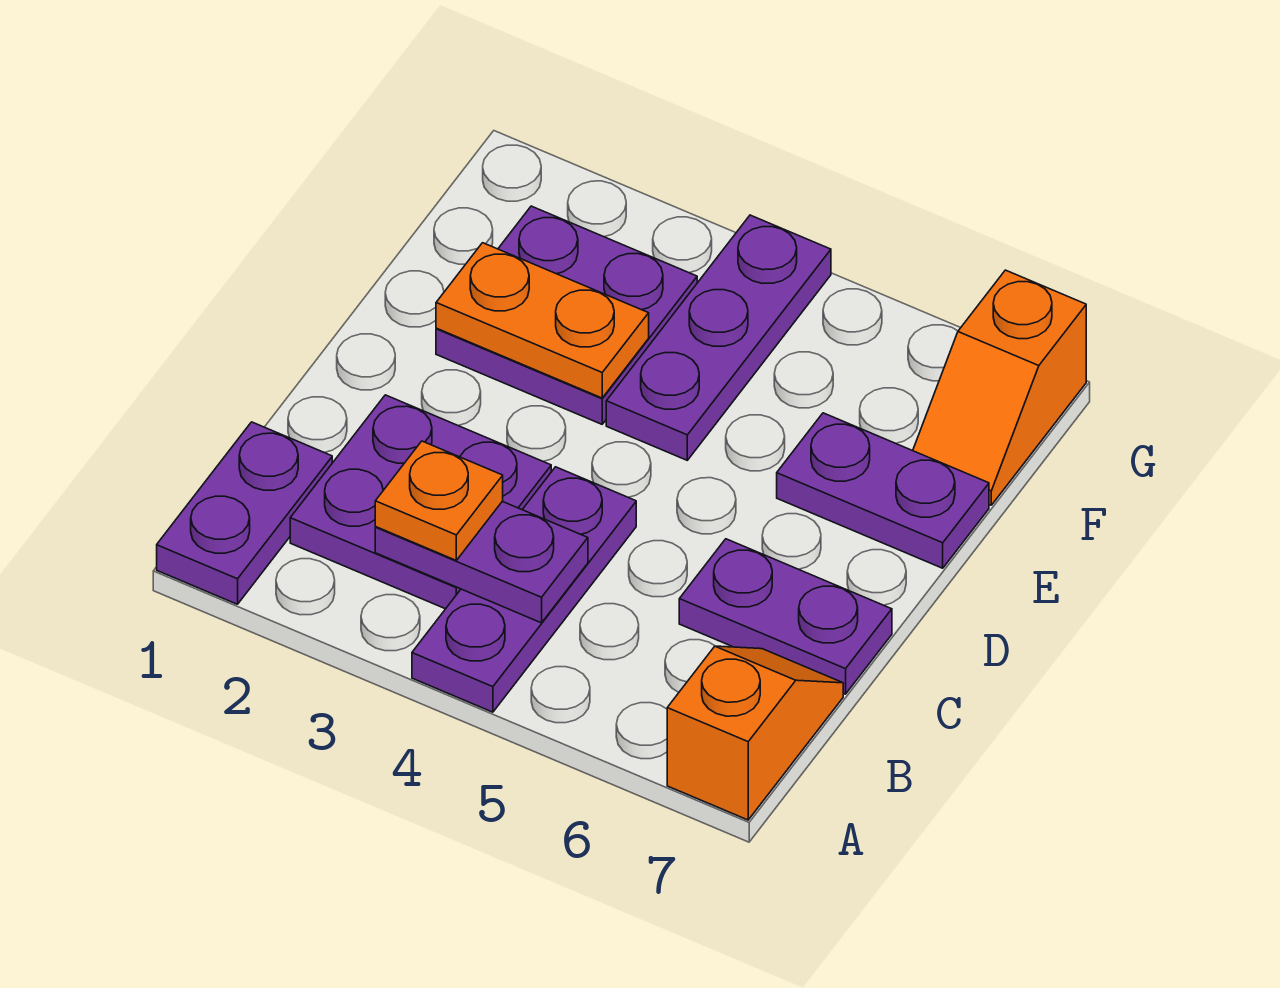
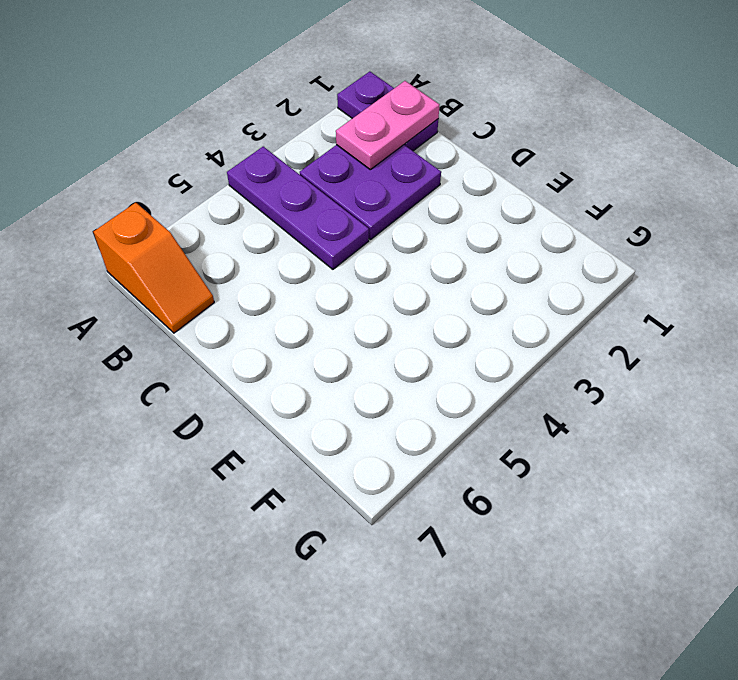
pink 1x2 plate [336,81,439,170] -> none
none -> purple 1x2 plate [679,539,892,694]
none -> purple 2x2 plate [436,206,697,424]
none -> purple 1x3 plate [606,215,831,460]

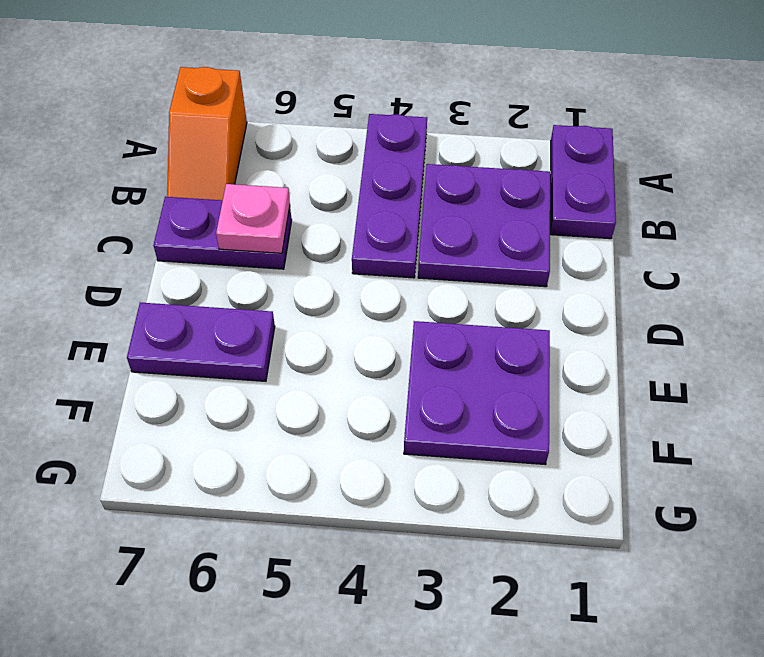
pink 1x1 plate [216,184,290,253] -> none
none -> purple 1x3 plate [606,215,831,460]
none -> orange 1x2 slope [913,270,1086,505]
none -> purple 1x2 plate [375,501,588,623]

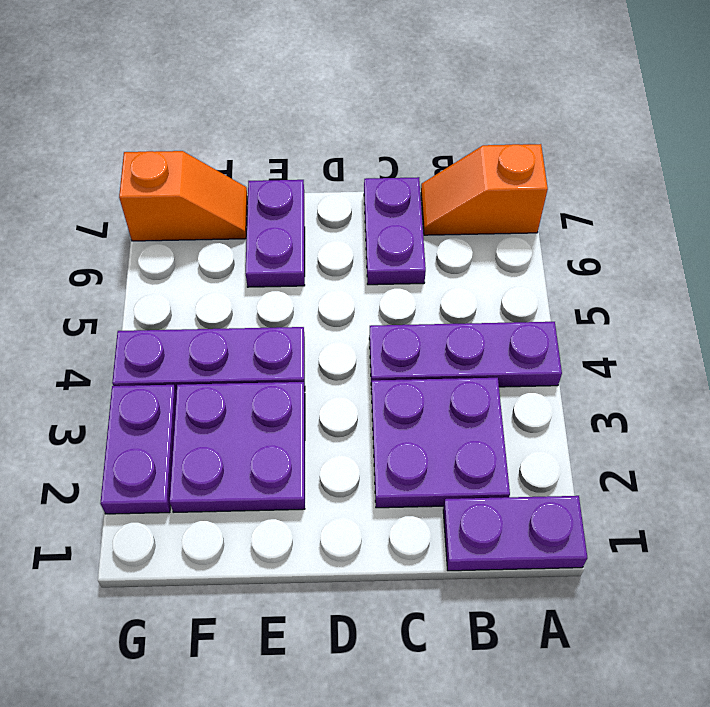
purple 1x2 plate [100,385,177,514] -> purple 1x2 plate moved to [375,501,588,623]
none -> orange 1x2 plate [436,243,649,398]
none -> orange 1x1 plate [375,441,503,560]

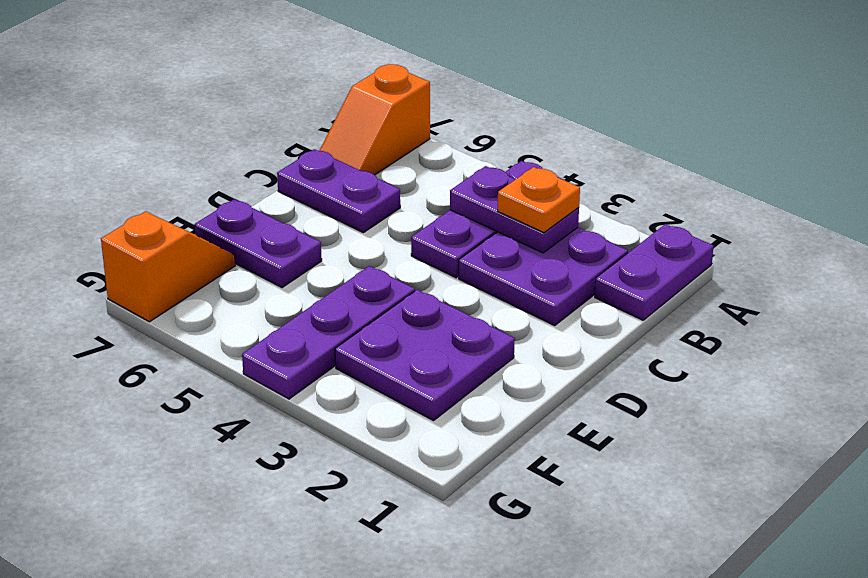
none -> orange 1x2 plate [436,243,649,398]

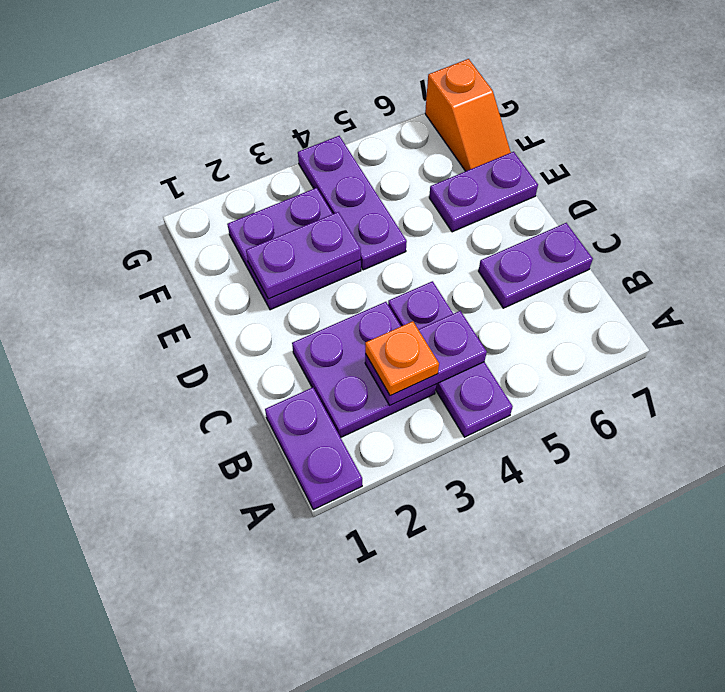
purple 1x2 plate [246,212,361,299] -> orange 1x2 plate [436,243,649,398]
none -> orange 1x2 slope [667,646,843,820]

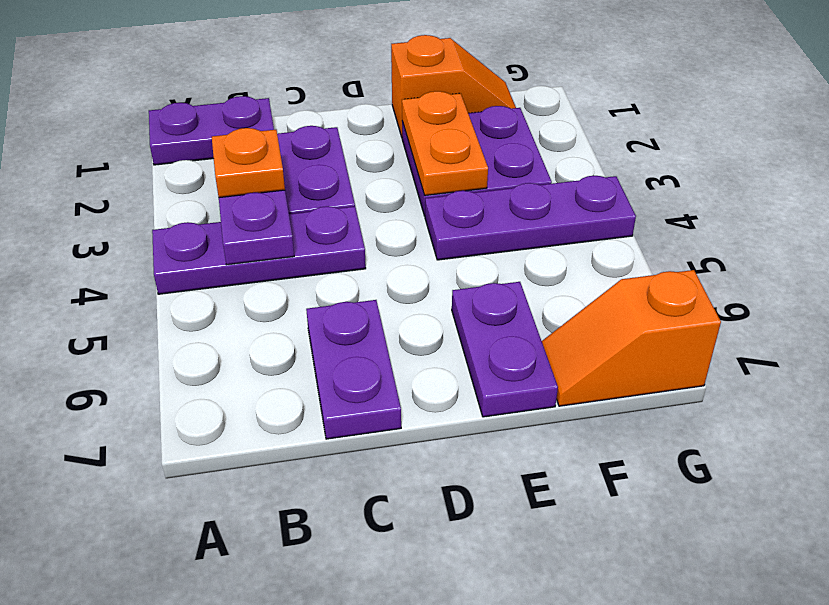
orange 1x2 slope [391,35,516,137] -> orange 1x2 slope moved to [667,646,843,820]

